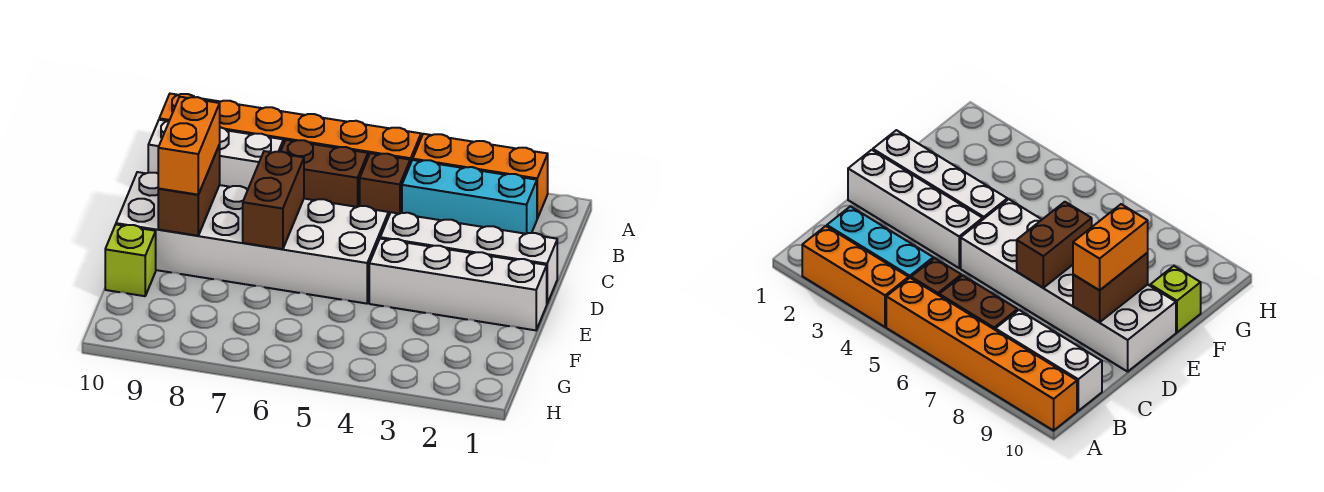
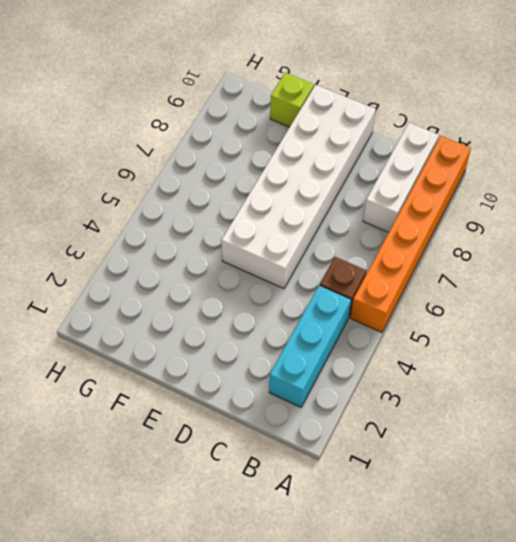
none -> orange 1x3 brick [413,134,548,219]
none -> brown 1x2 brick [281,140,368,207]
none -> white 1x4 brick [380,212,557,303]

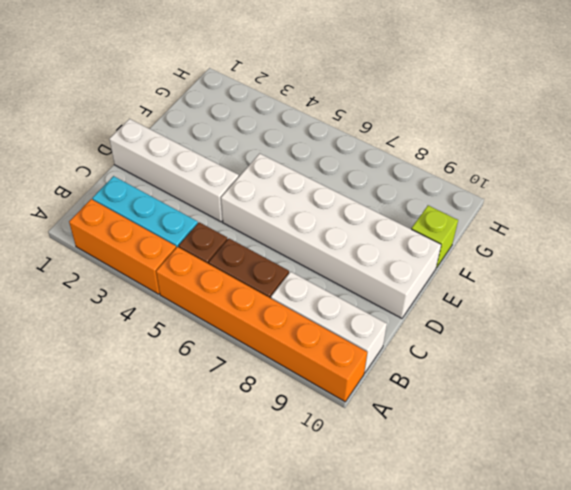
none -> white 1x4 brick [369,239,547,330]
none -> brown 1x2 brick [243,151,304,249]
none -> brown 1x2 brick [158,145,220,236]

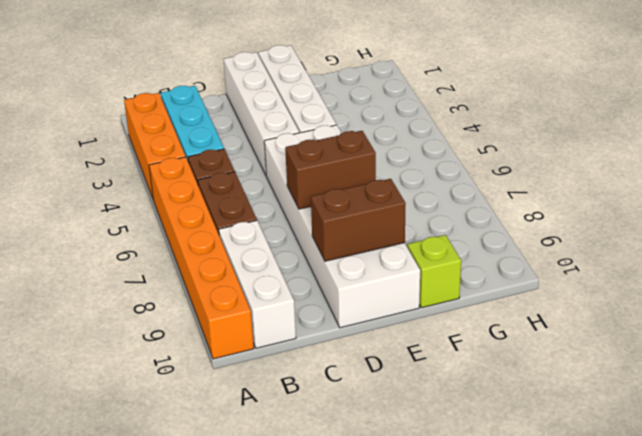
none -> orange 1x2 brick [158,97,220,195]

